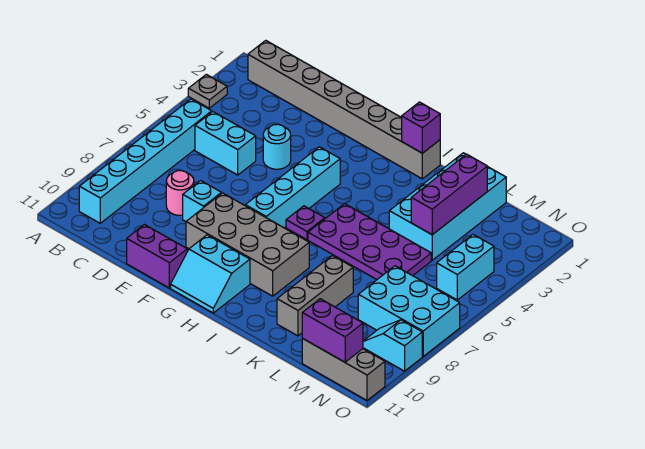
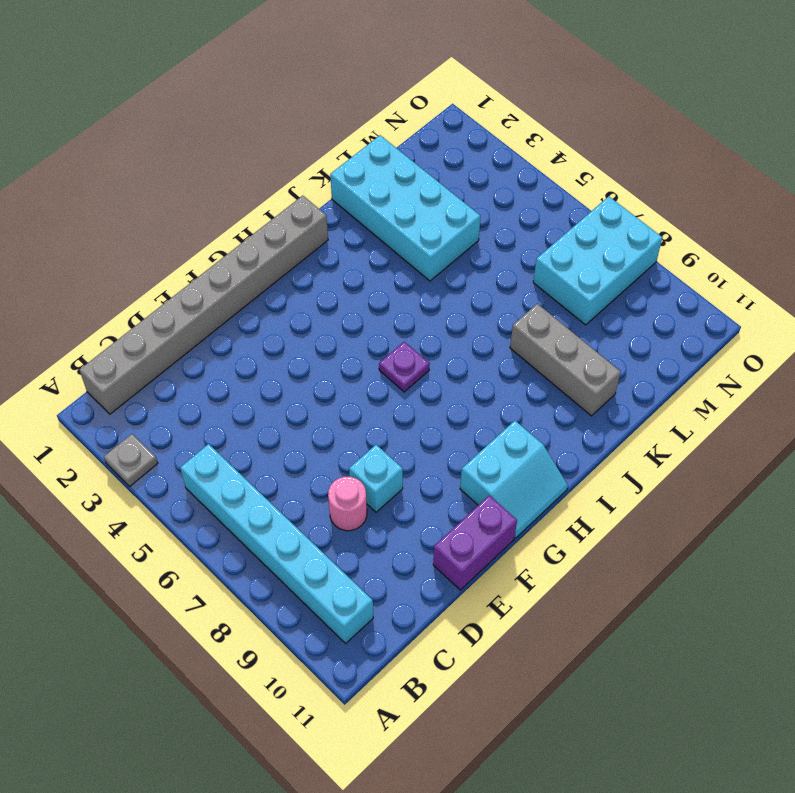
none -> cyan 1x2 brick [195,112,256,175]
none -> cyan 1x1 round brick [263,124,291,169]
none -> grey 2x4 brick [186,193,309,296]

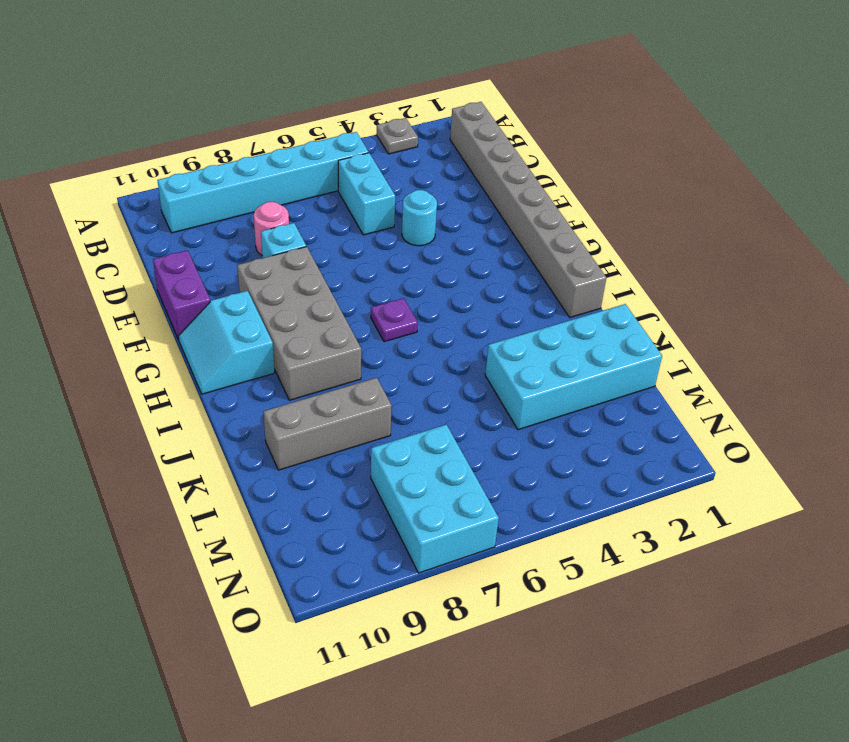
none -> cyan 1x4 brick [245,147,340,228]
none -> purple 2x4 plate [308,204,431,279]
none -> grey 1x3 brick [302,338,385,400]

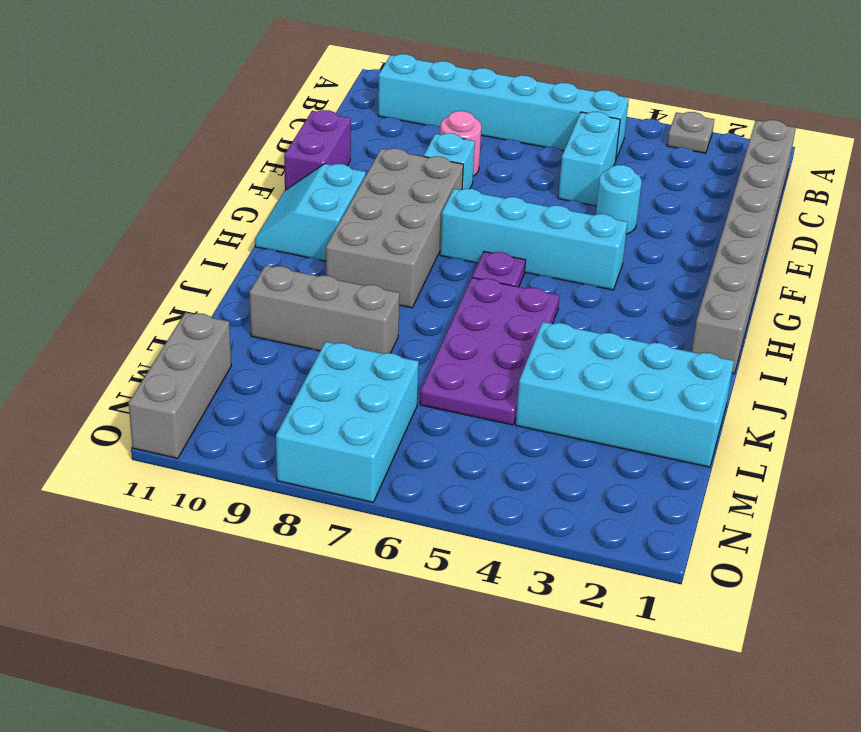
none -> cyan 1x2 brick [437,234,494,300]
none -> cyan 1x2 slope [363,320,422,371]
none -> purple 1x1 brick [402,102,440,153]

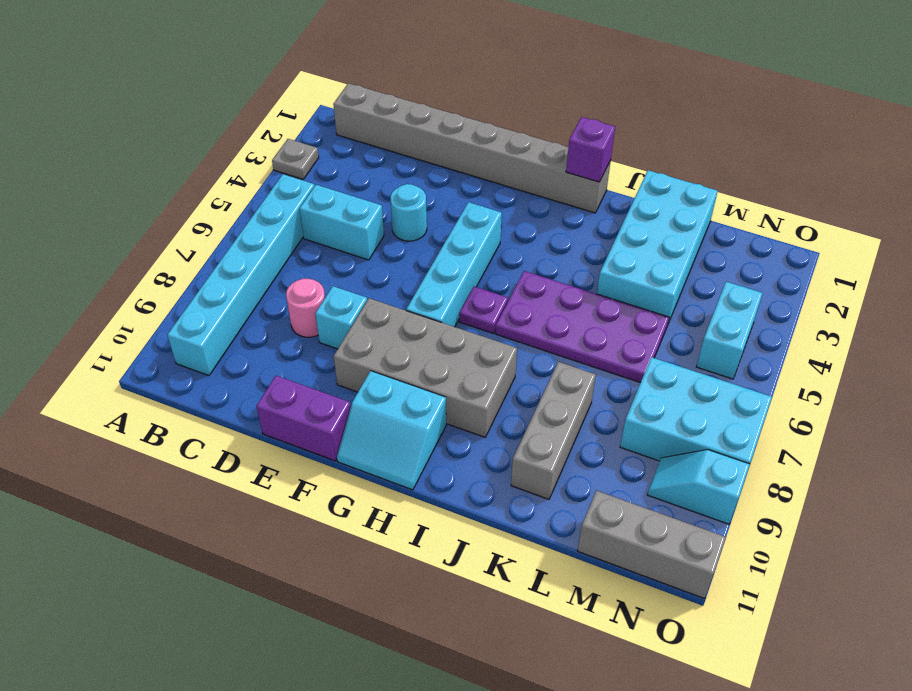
none -> purple 1x3 brick [411,154,487,235]
none -> purple 1x2 brick [302,299,363,362]

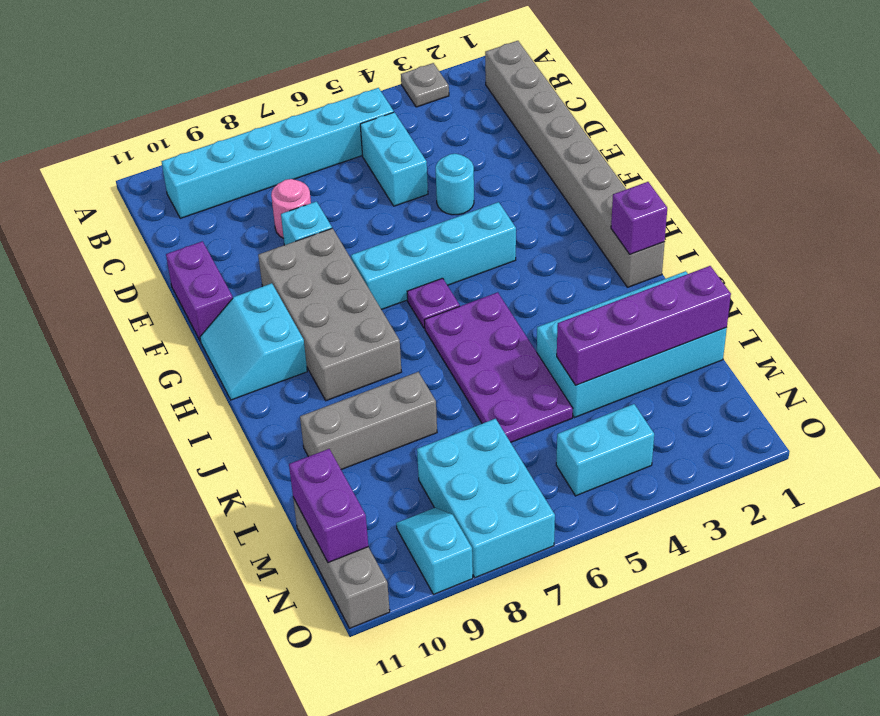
purple 1x4 brick [557,266,731,385] -> purple 1x3 brick [411,154,487,235]

